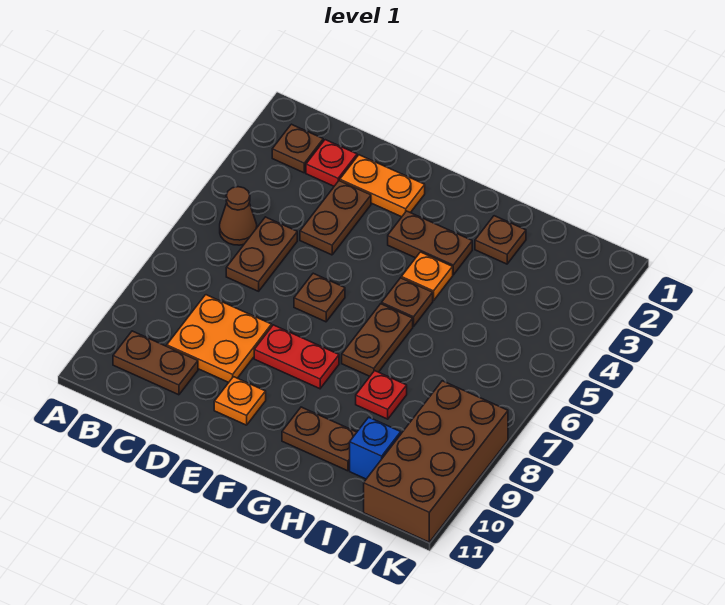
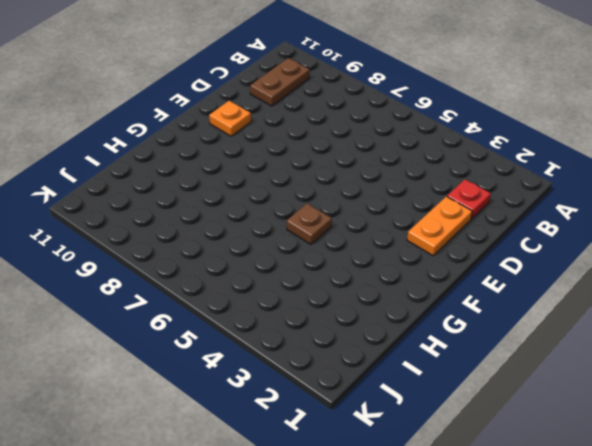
none -> brown 1x1 plate [272,124,323,173]
none -> brown 1x1 cone [220,187,257,245]
none -> brown 1x2 plate [226,217,297,291]

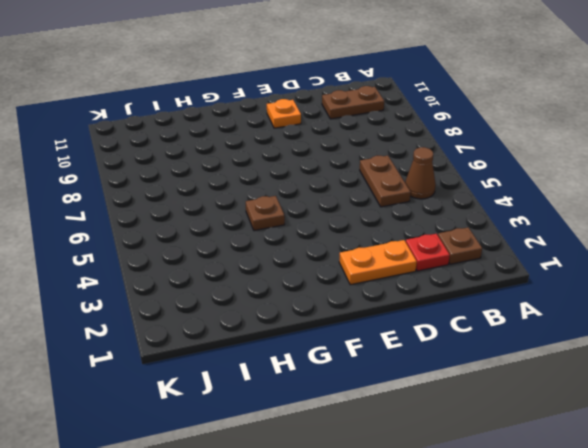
none -> orange 2x2 plate [167,295,272,382]
none -> brown 1x2 plate [300,181,371,255]
none -> brown 1x1 plate [294,273,345,322]

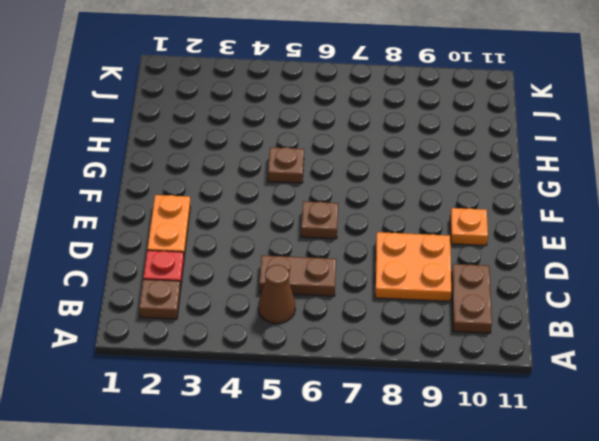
none -> brown 1x2 plate [300,181,371,255]
none -> red 1x2 plate [254,325,339,389]
none -> brown 1x2 plate [388,211,472,275]

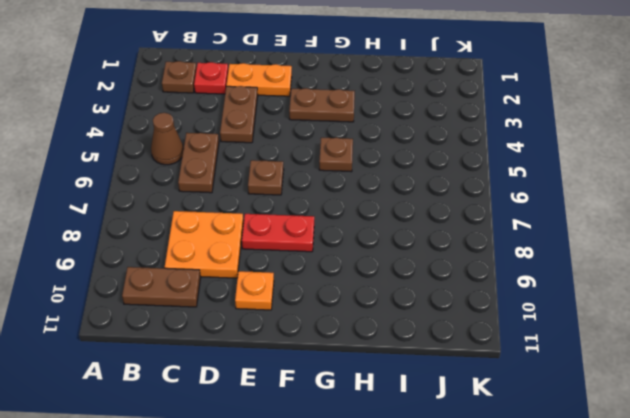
none -> orange 1x1 plate [401,252,453,301]
none -> brown 1x2 plate [342,304,413,376]
none -> brown 1x2 plate [282,407,357,471]

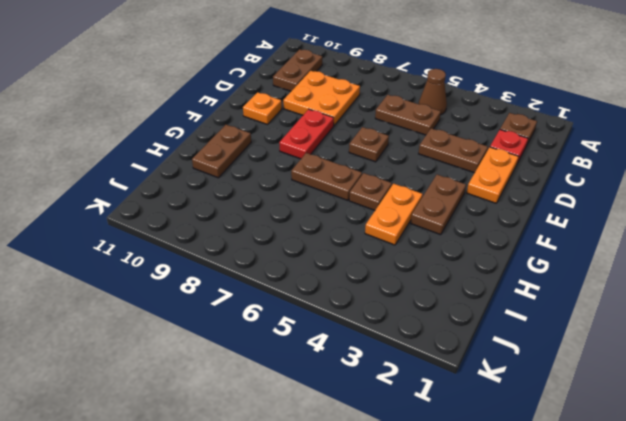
orange 1x2 plate [365,184,423,245] -> orange 1x1 plate [401,252,453,301]
none -> brown 1x1 plate [475,216,526,264]
none -> red 1x1 plate [356,371,407,419]
none -> blue 1x1 brick [350,417,401,479]

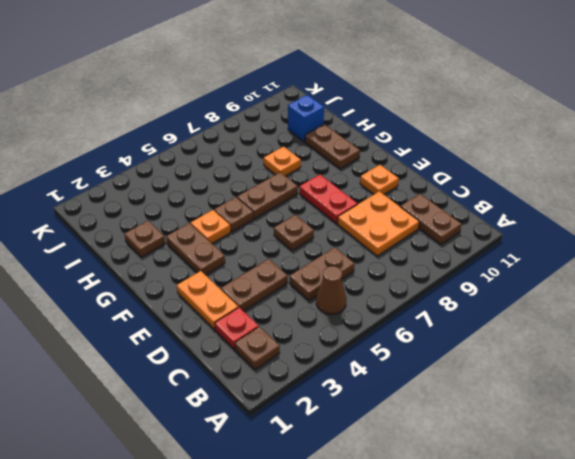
orange 1x1 plate [264,147,301,176] -> red 1x1 plate [356,371,407,419]
none -> brown 2x4 brick [364,381,508,542]

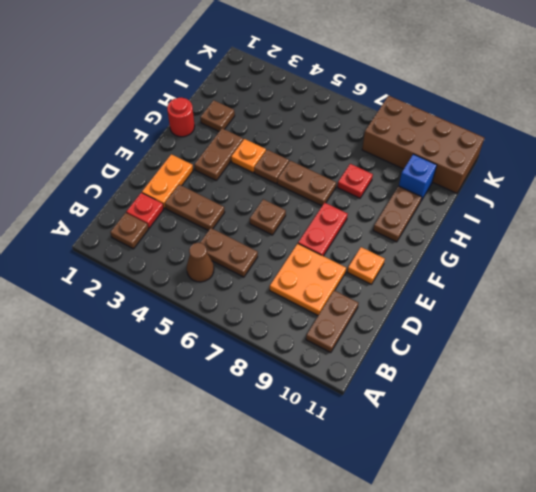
red 1x1 round brick [167,98,195,137] -> none

